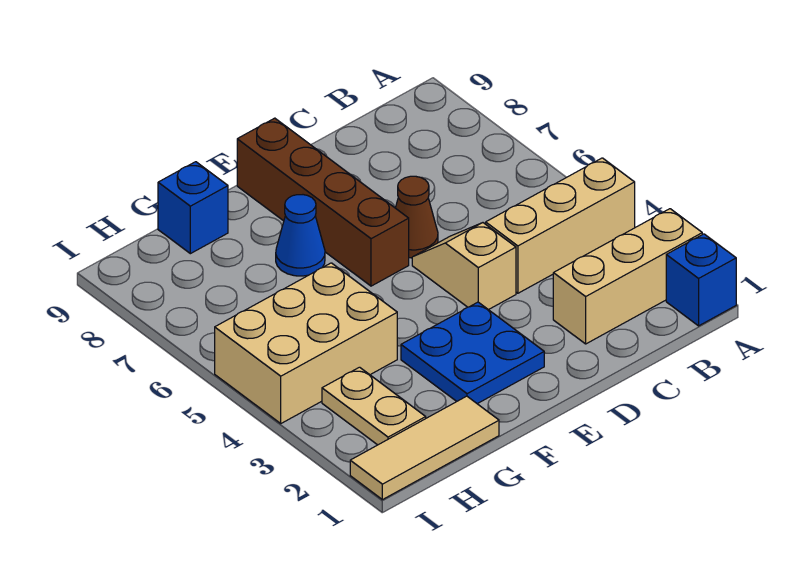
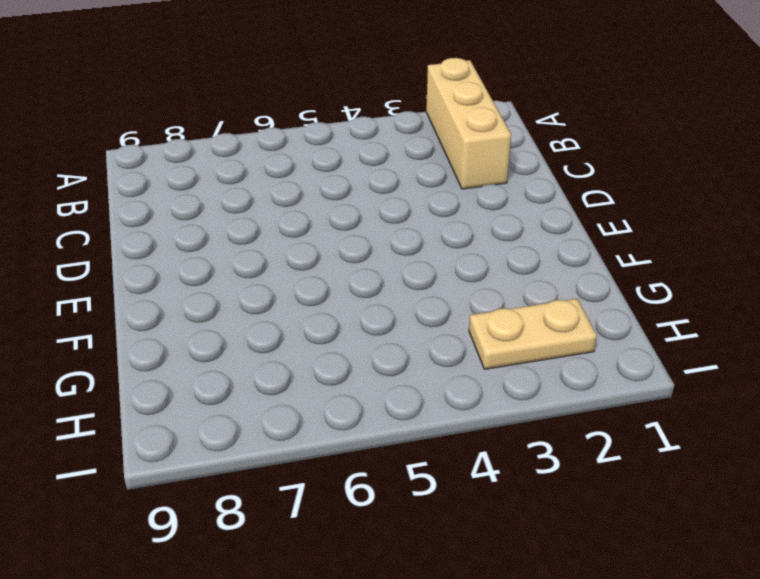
none -> blue 1x1 brick [666,234,736,326]
none -> tan 1x3 brick [486,158,635,293]
none -> tan 1x2 slope [412,223,516,310]

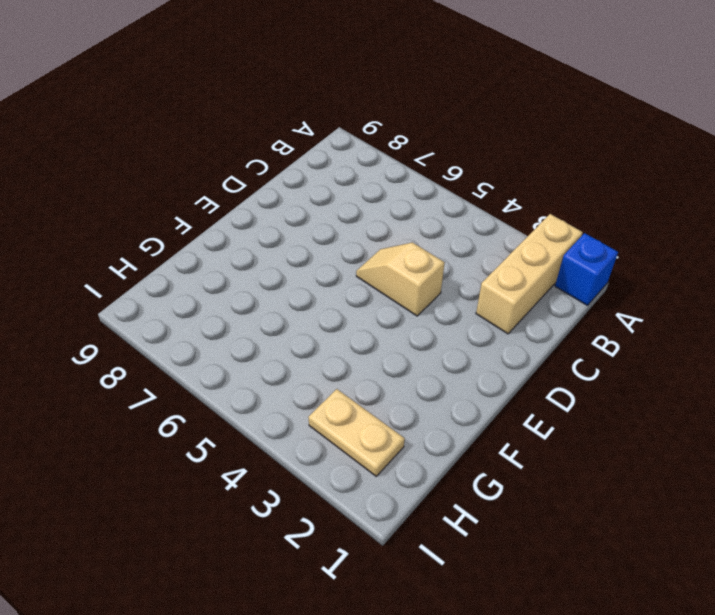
none -> tan 1x3 brick [486,158,635,293]
none -> brown 1x1 cone [396,176,438,258]
none -> blue 2x2 plate [401,302,544,404]

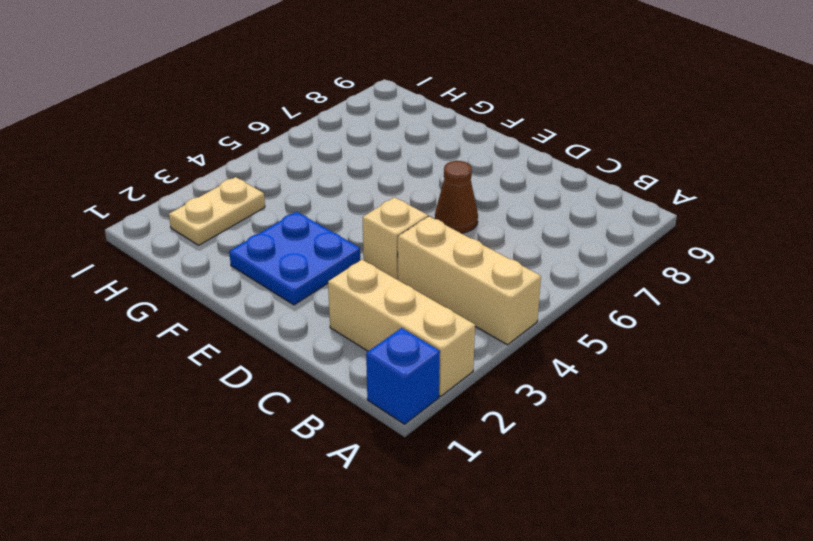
none -> brown 1x4 brick [237,118,409,286]
none -> blue 1x1 cone [276,195,325,276]
none -> tan 1x3 tile [350,396,499,500]

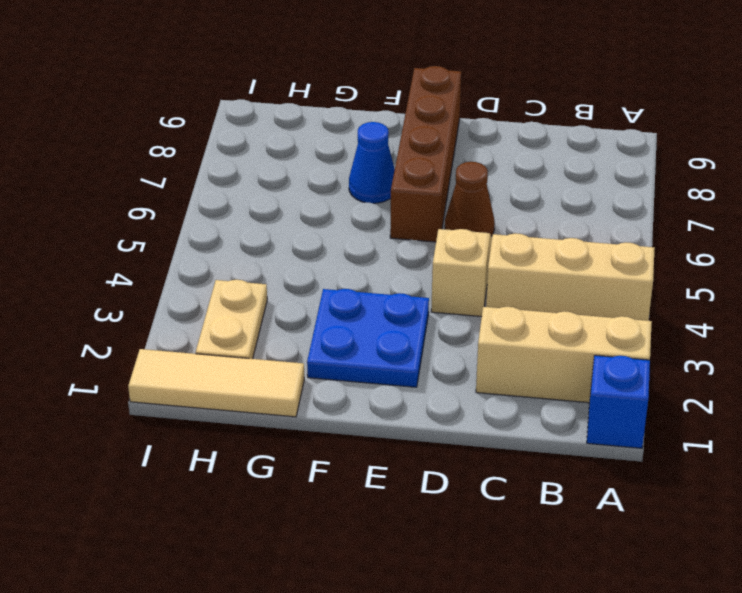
none -> tan 2x3 brick [215,263,397,423]
none -> blue 1x1 brick [158,162,228,254]

